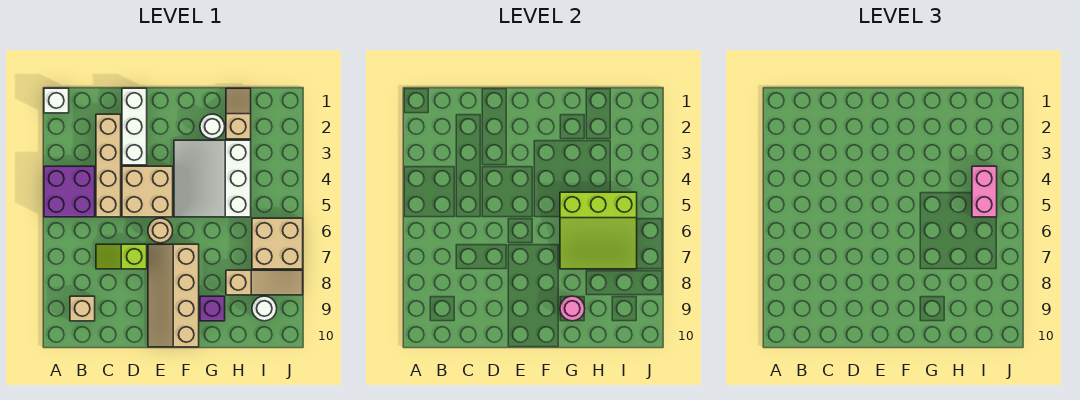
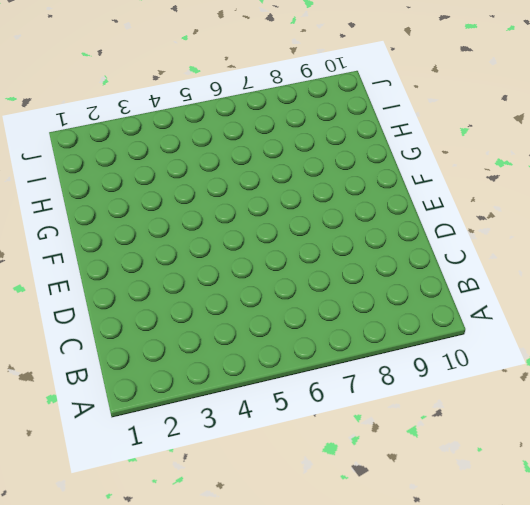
none -> white 1x1 brick [44,88,69,113]
none -> purple 2x2 brick [44,166,95,217]
none -> tan 1x1 brick [70,296,95,321]

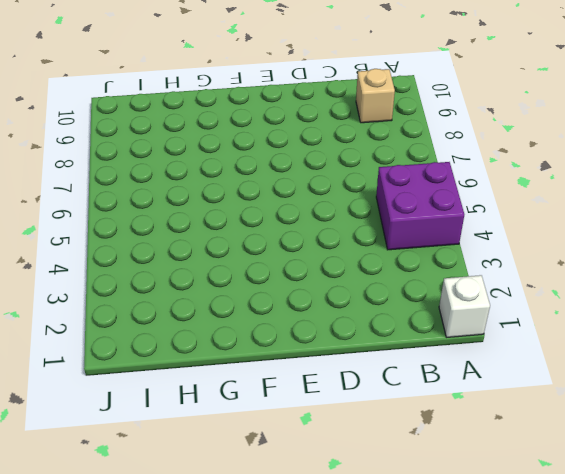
none -> tan 1x4 brick [96,114,121,217]
none -> lime 1x2 slope [96,244,147,269]
none -> white 1x3 brick [122,88,147,165]

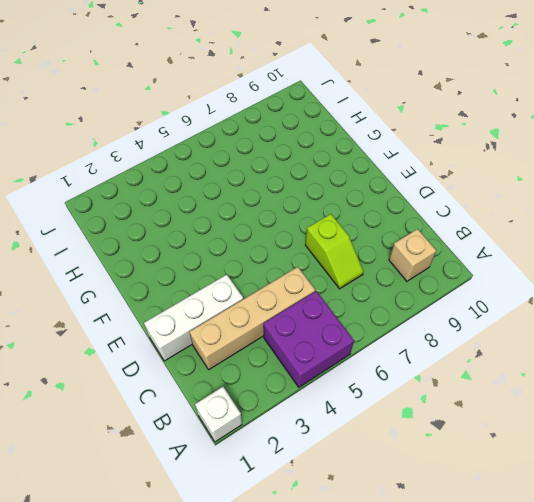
none -> tan 2x2 brick [122,166,173,217]
none -> tan 1x1 round brick [148,218,173,243]
none -> tan 2x4 slope [148,244,199,347]

